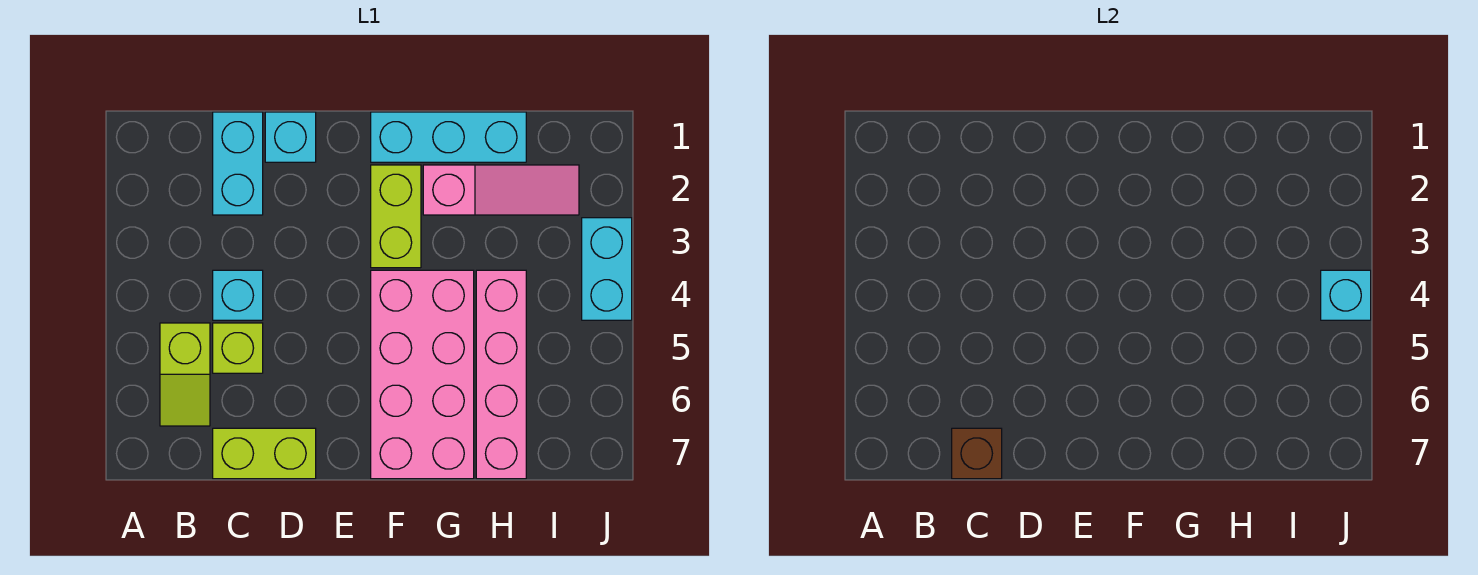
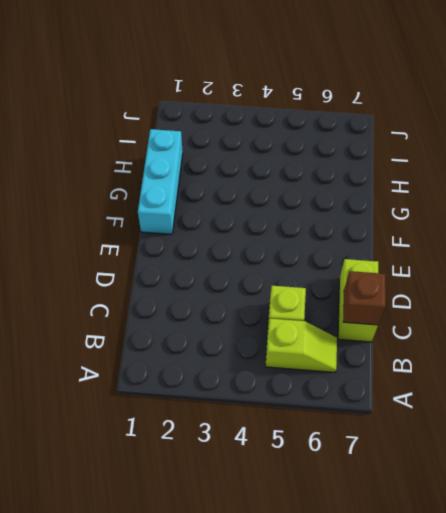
none -> cyan 1x2 brick [213,112,263,215]
none -> cyan 1x1 brick [213,270,263,320]
none -> cyan 1x1 brick [265,112,316,162]

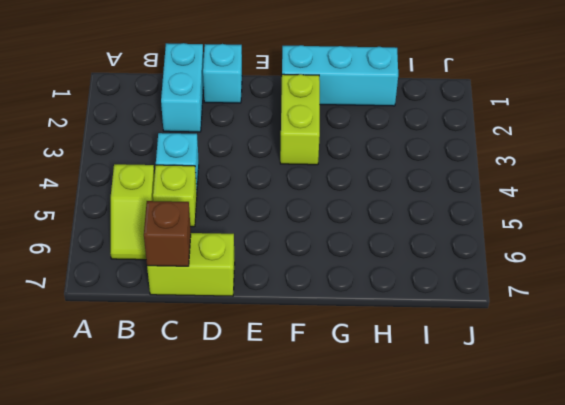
none -> pink 2x4 brick [371,270,474,479]
none -> pink 1x3 slope [423,165,579,215]
none -> pink 1x4 brick [476,270,526,479]

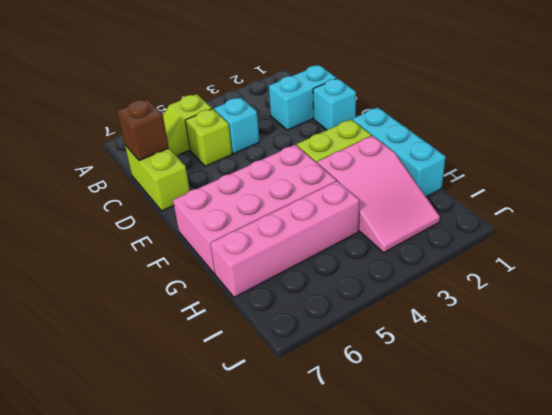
pink 2x3 slope [317,136,440,253] -> pink 1x3 slope [423,165,579,215]
none -> cyan 1x2 brick [582,218,632,320]
none -> cyan 1x1 brick [1321,270,1371,320]

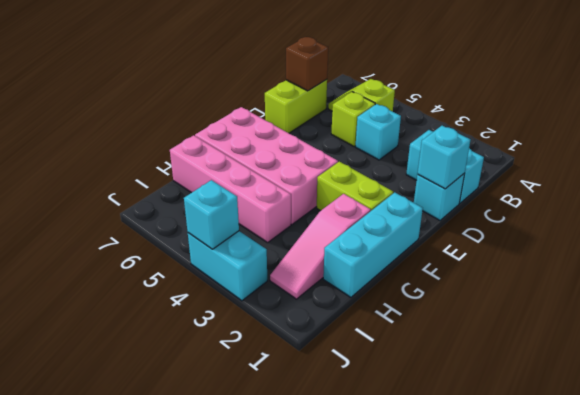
cyan 1x1 brick [417,126,470,189] -> none

